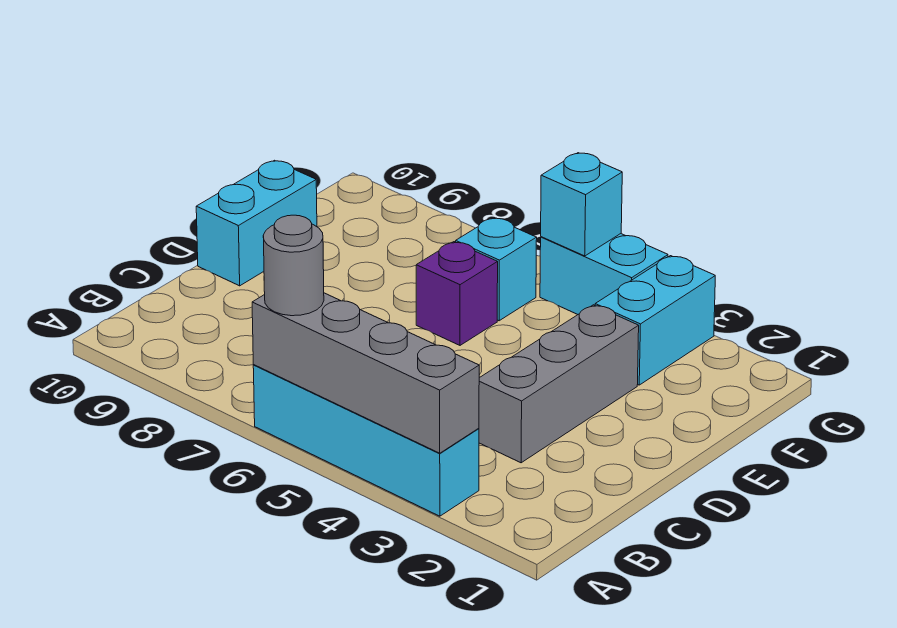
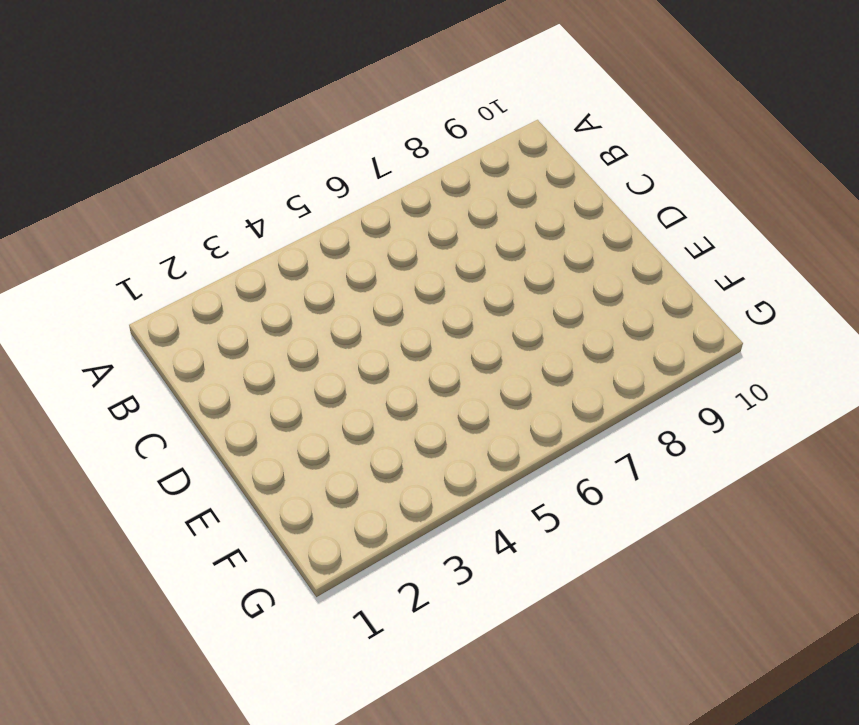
none -> cyan 1x4 brick [253,365,479,516]
none -> grey 1x3 brick [479,305,639,463]

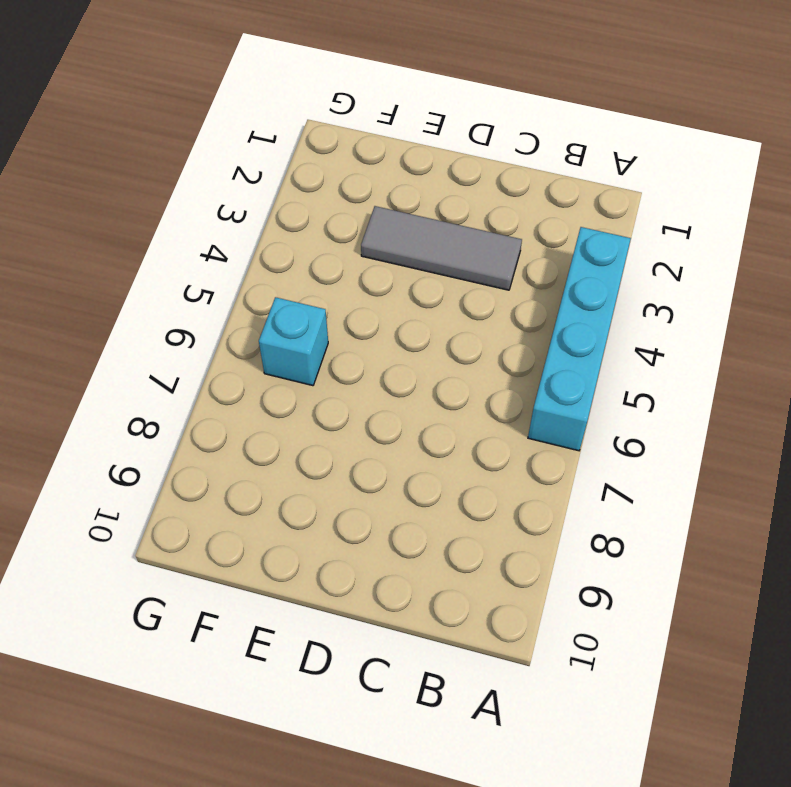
grey 1x3 tile [361,206,522,290] -> grey 1x3 brick [479,305,639,463]
none -> cyan 1x2 brick [196,160,317,286]
none -> purple 1x1 brick [416,242,498,345]

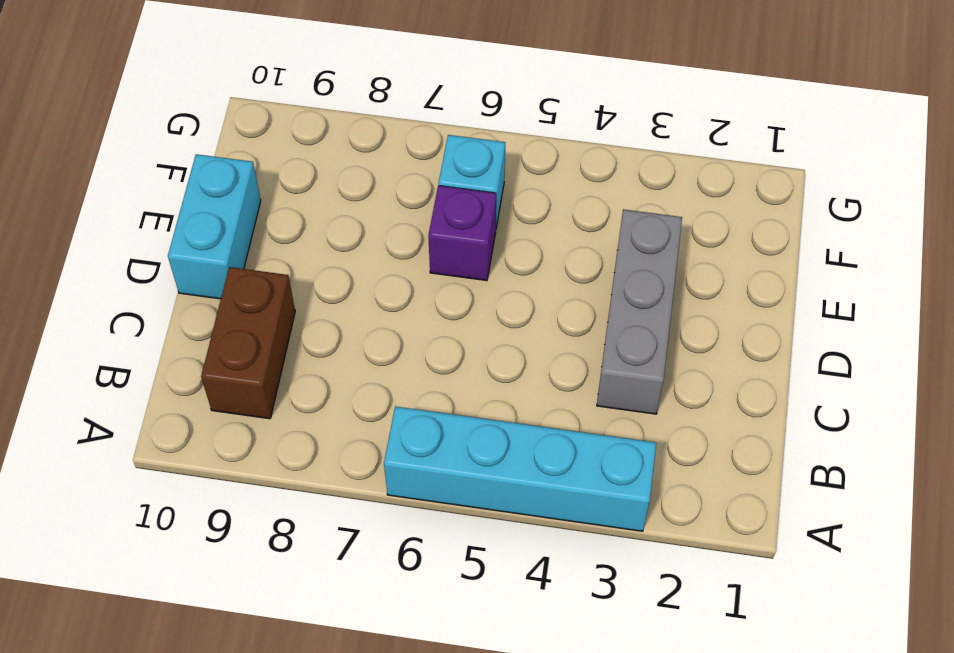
brown 1x2 brick [201,267,295,419] -> none
none -> cyan 1x2 brick [595,256,715,385]
none -> cyan 1x2 brick [540,234,668,314]

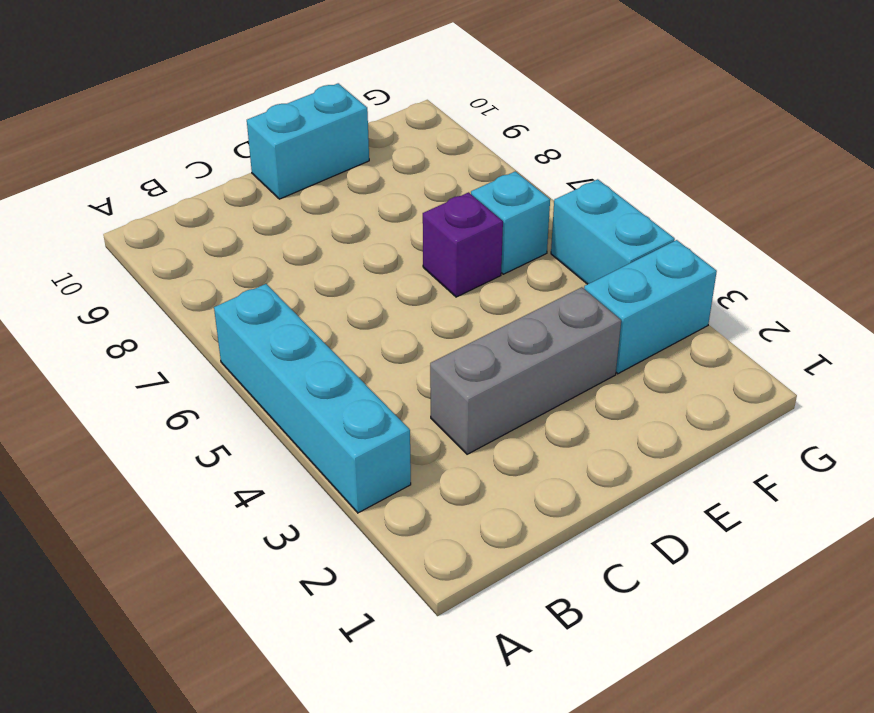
none -> grey 1x4 brick [252,293,479,453]
none -> cyan 1x1 brick [541,153,622,256]

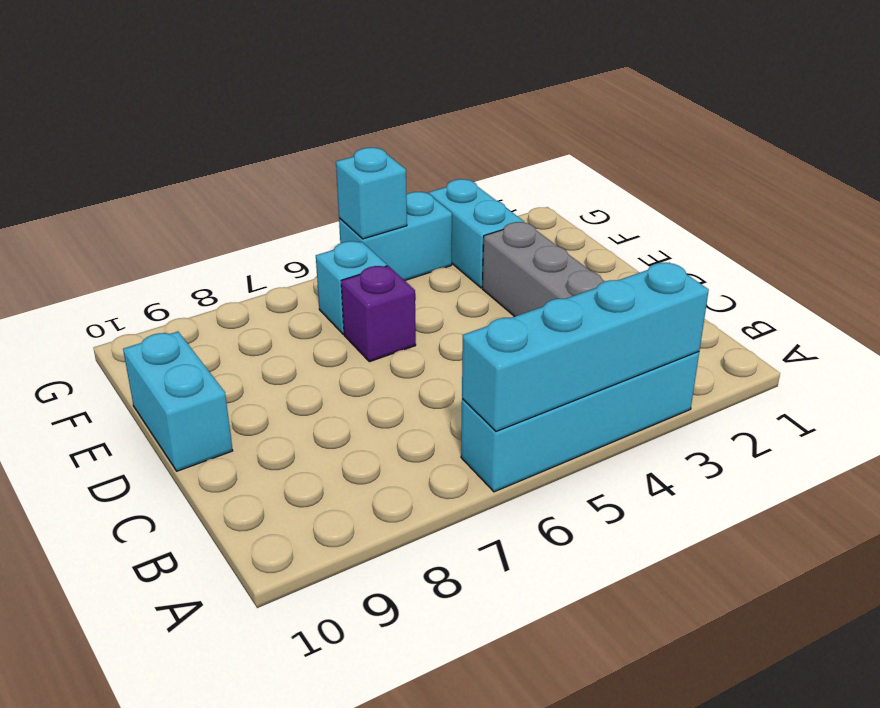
cyan 1x4 brick [462,263,709,431] -> grey 1x4 brick [252,293,479,453]
none -> grey 1x1 round brick [263,215,324,316]

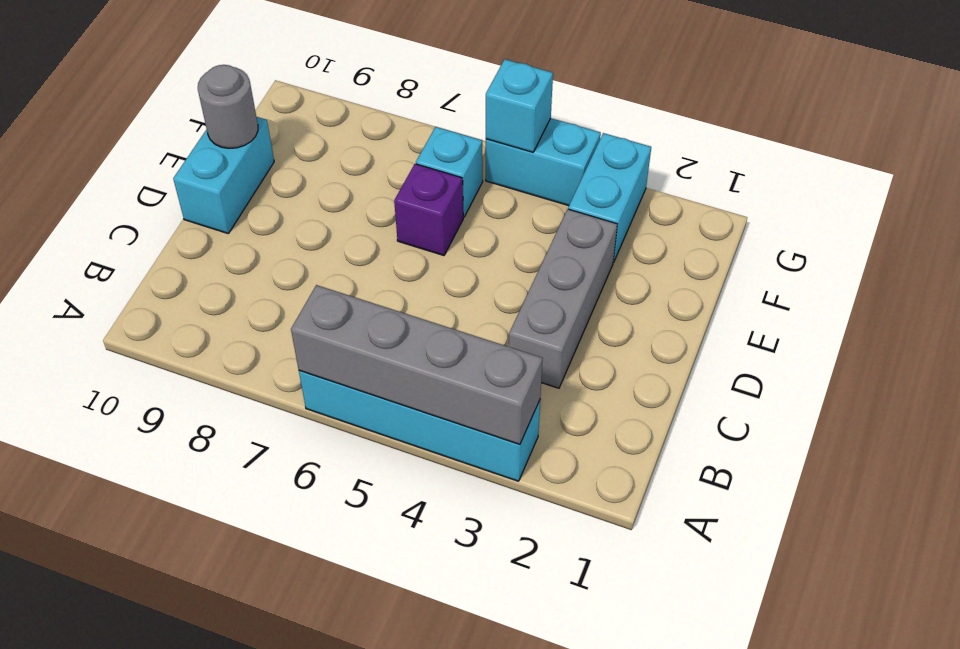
grey 1x1 round brick [198,65,258,148] -> grey 1x1 round brick moved to [263,215,324,316]

